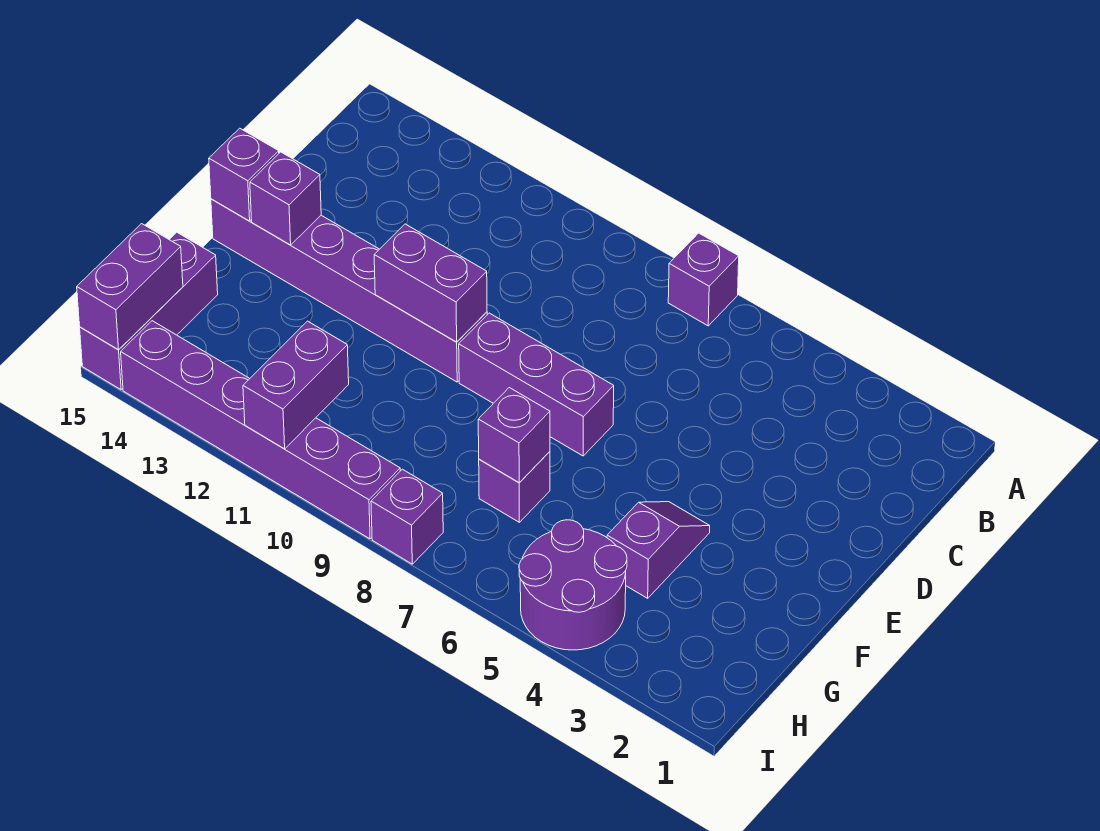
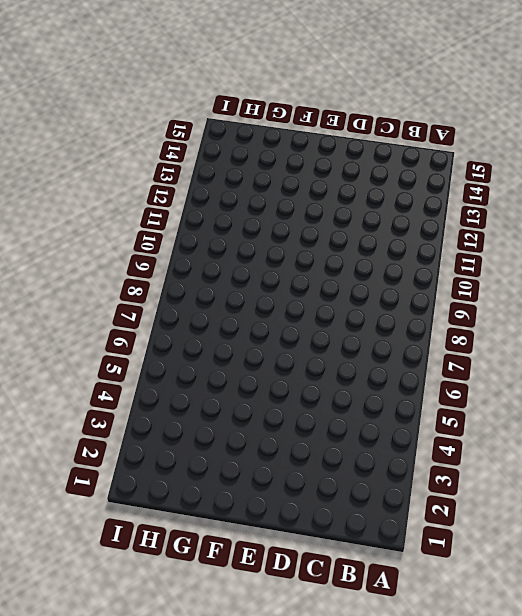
none -> purple 1x1 brick [668,233,739,326]
none -> purple 1x3 brick [459,313,614,456]
none -> purple 1x6 brick [211,199,487,382]

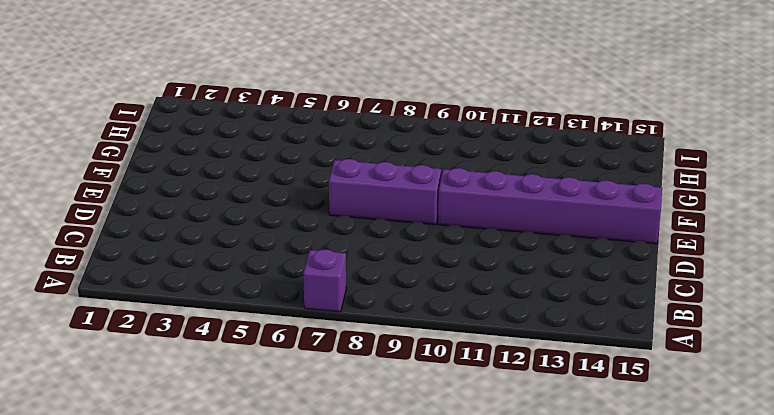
none -> purple 1x2 slope [607,502,710,598]
none -> purple 1x1 brick [479,452,550,522]
none -> purple 1x3 brick [80,232,218,390]

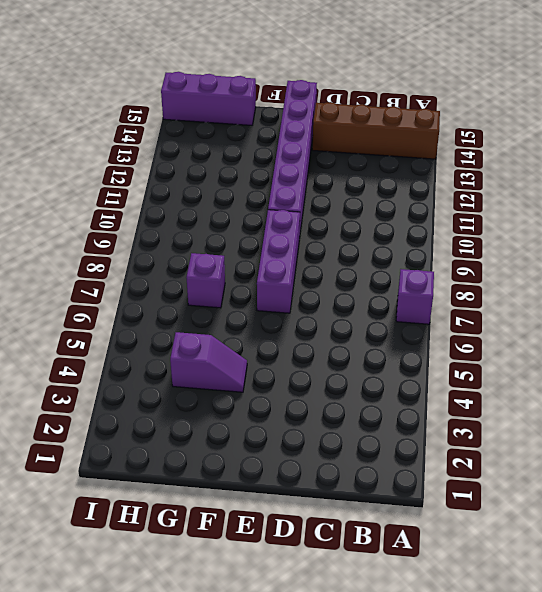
brown 1x4 brick [312,102,440,159] -> none
none -> purple 2x2 round brick [519,520,627,650]
none -> purple 1x1 brick [371,469,443,564]
none -> purple 1x6 brick [121,321,400,539]

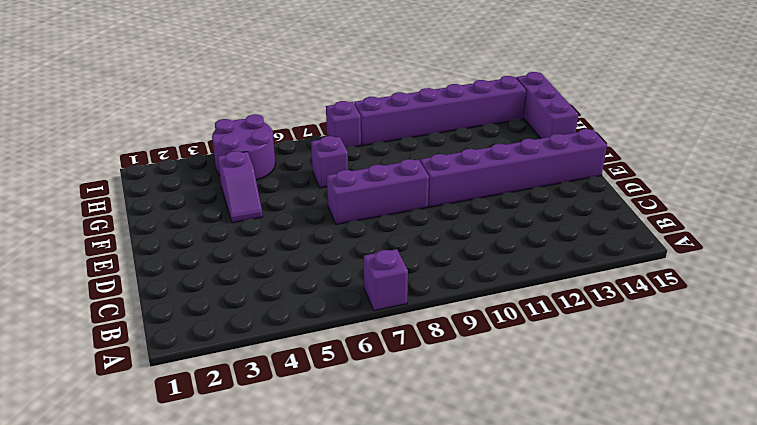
none -> purple 1x2 brick [374,224,487,342]
none -> purple 1x1 brick [250,152,321,245]
none -> purple 1x1 brick [209,128,279,221]

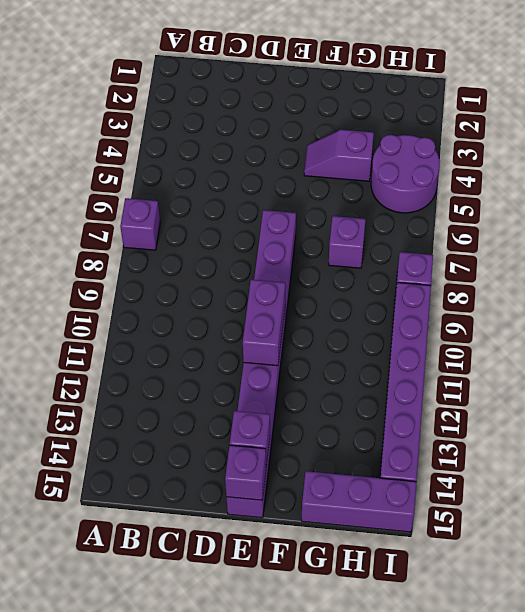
none -> purple 1x1 brick [478,388,550,483]
none -> purple 1x2 brick [243,321,349,449]
none -> purple 1x2 brick [77,224,183,350]

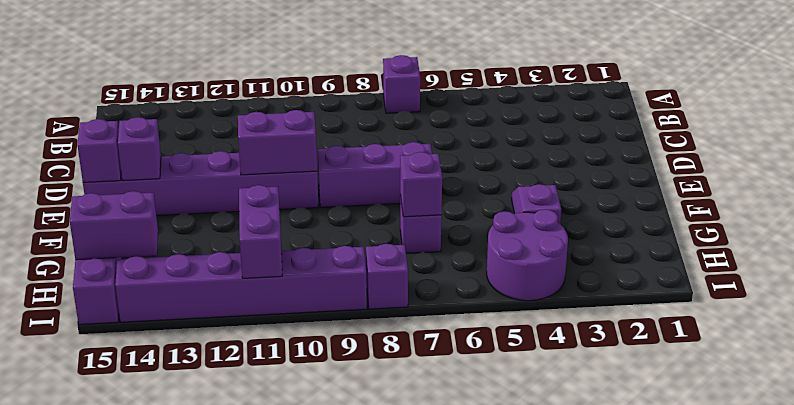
purple 1x2 brick [70,191,158,260] -> purple 1x2 brick turned to [77,224,183,350]

